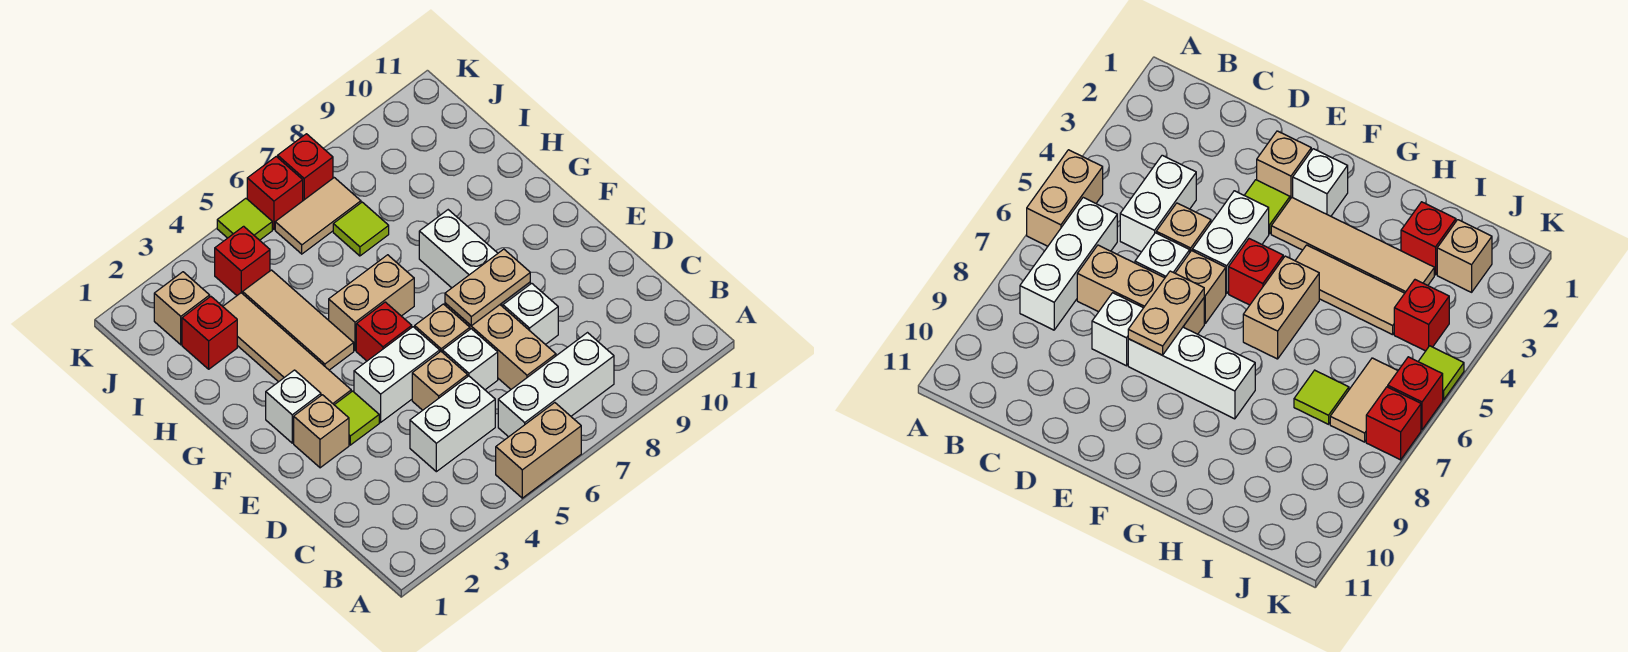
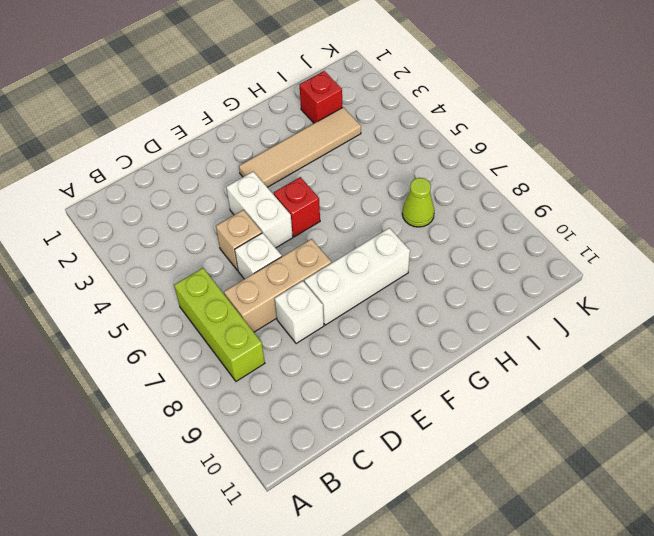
lime 1x3 brick [174,268,265,381] -> white 1x3 brick [498,333,614,437]
lime 1x1 cone [402,178,434,227] -> lime 1x1 tile [333,202,389,256]
none -> tan 1x2 brick [496,403,581,498]
none -> white 1x2 brick [410,376,495,472]
none -> tan 1x1 brick [294,395,349,468]

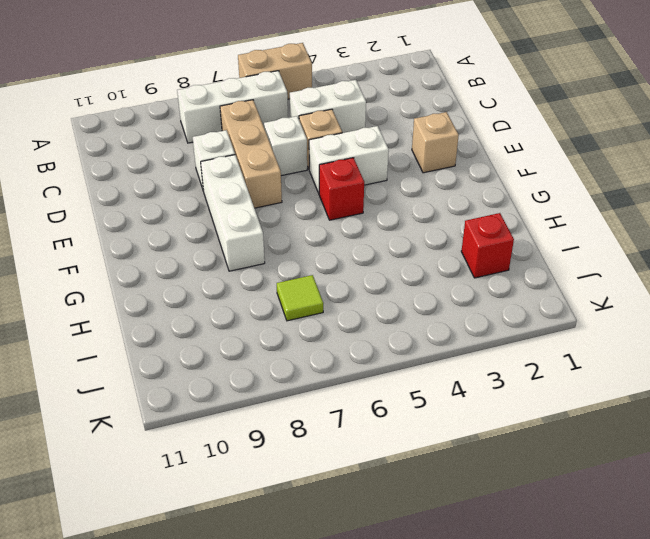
none -> lime 1x1 tile [335,391,379,445]
none -> tan 1x1 brick [415,304,470,352]
none -> white 1x1 brick [266,370,321,443]

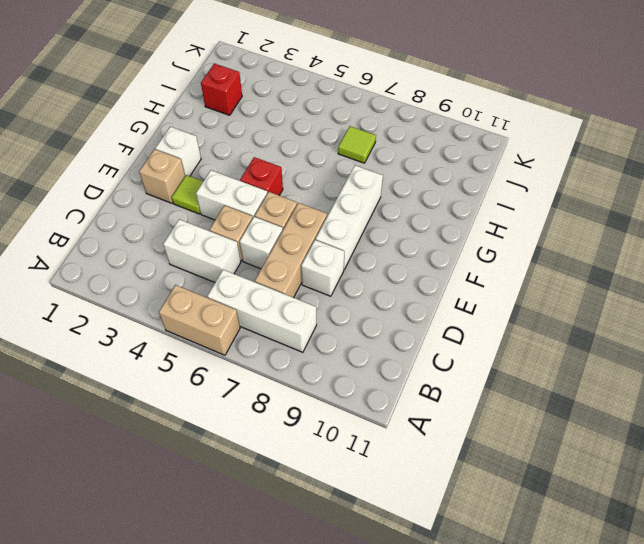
none -> tan 1x4 tile [223,293,351,405]
none -> tan 1x3 tile [243,270,354,370]
none -> tan 1x2 brick [329,255,414,351]

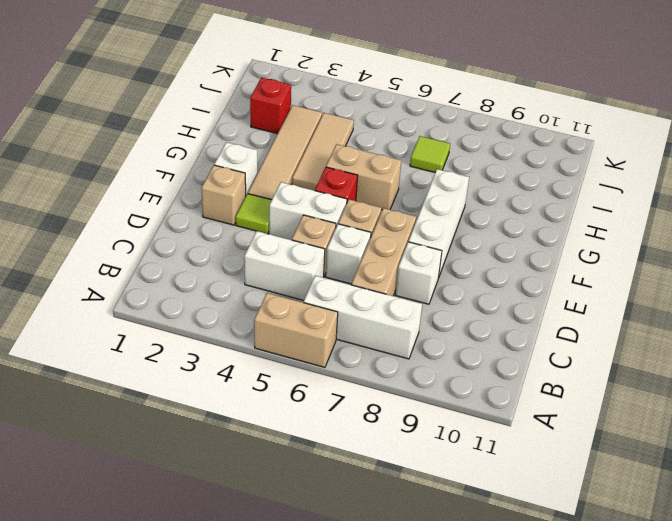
none -> tan 1x1 brick [154,272,210,345]
none -> red 1x1 brick [215,226,270,295]
none -> tan 1x2 tile [275,178,361,254]

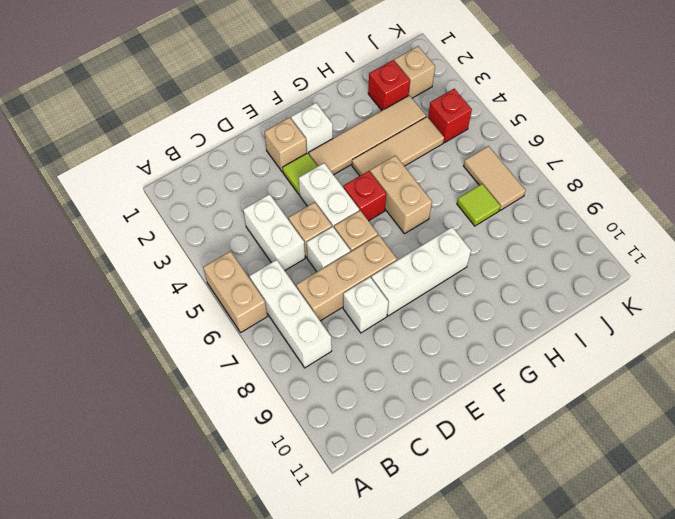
none -> lime 1x1 tile [217,198,272,240]
none -> red 1x1 brick [247,157,303,229]
none -> red 1x1 brick [278,134,333,200]

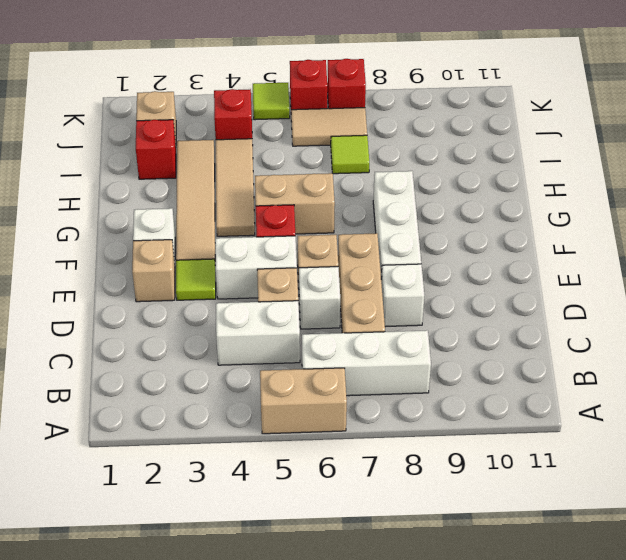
none -> tan 1x2 plate [445,249,530,326]

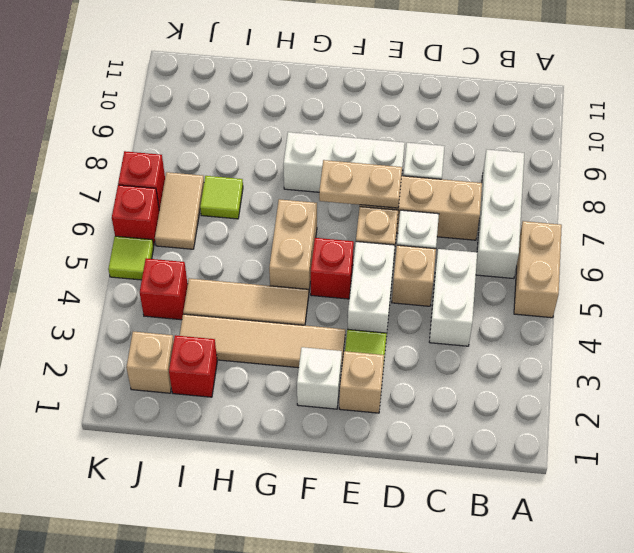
tan 1x2 plate [319,160,402,208] -> tan 1x2 plate turned to [445,249,530,326]

